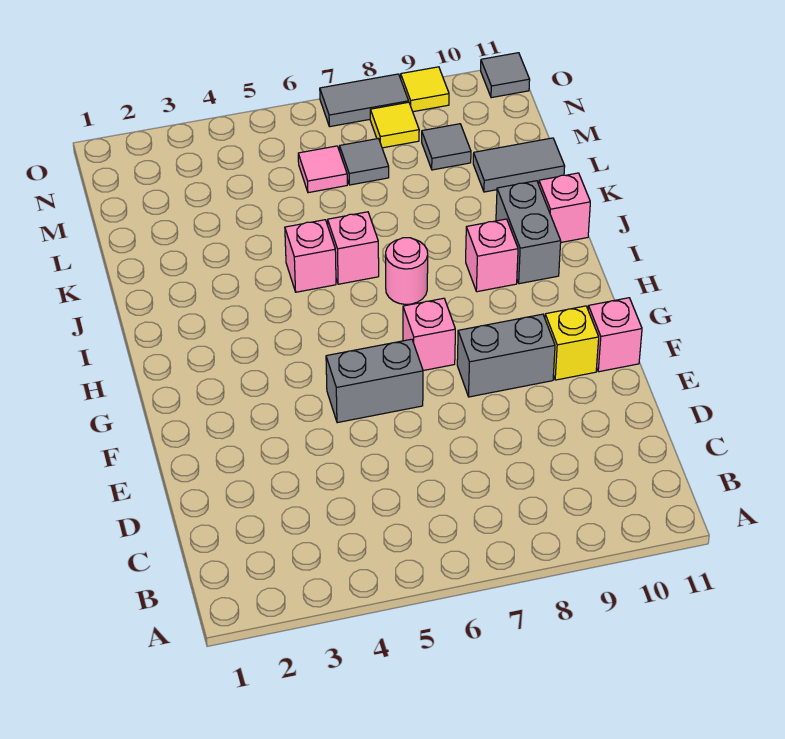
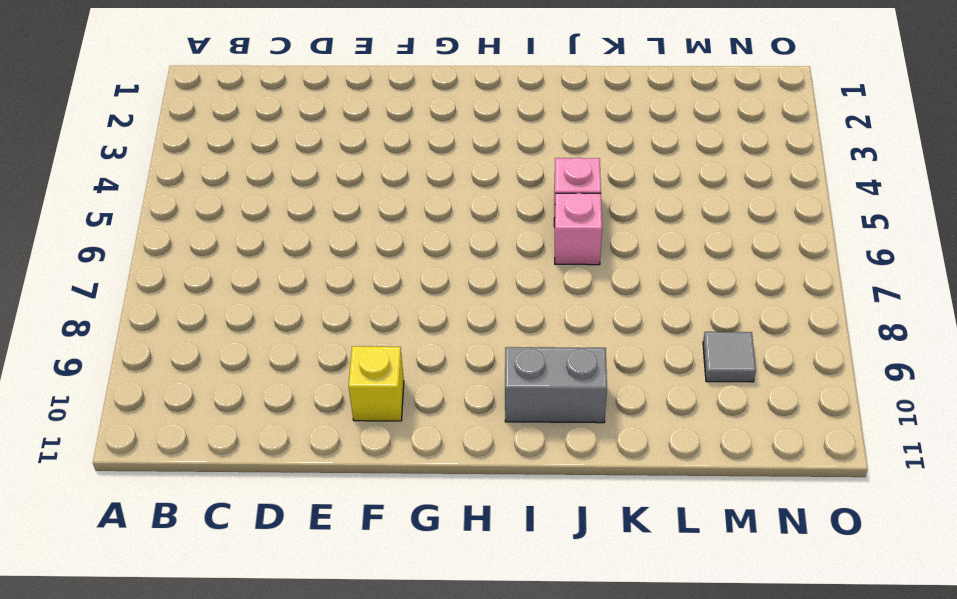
none -> grey 1x2 brick [326,339,423,423]
none -> grey 1x2 brick [457,314,555,397]
none -> pink 1x1 brick [588,298,642,372]

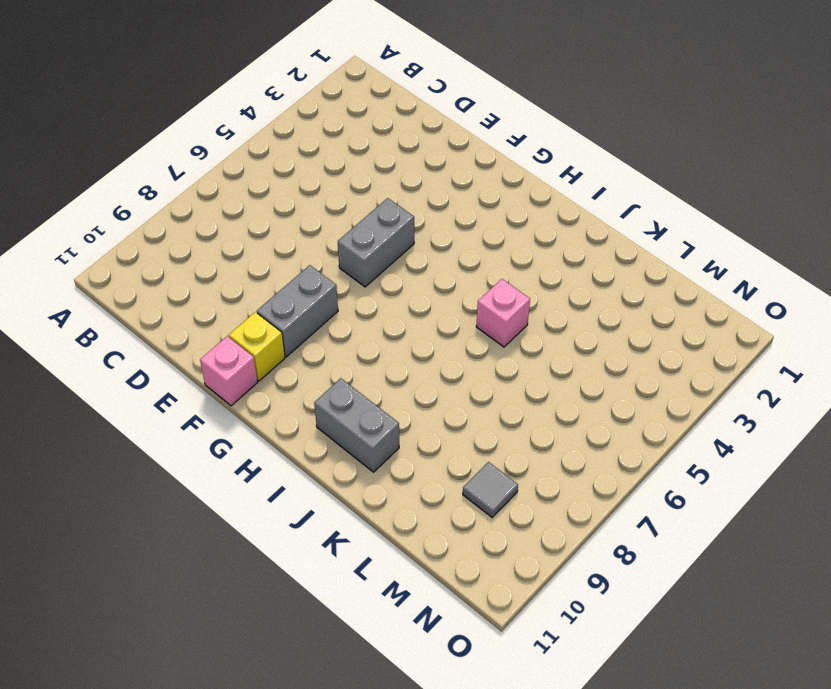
none -> pink 1x1 brick [403,298,455,371]
none -> pink 1x1 round brick [386,238,428,304]
none -> pink 1x1 brick [466,219,518,292]

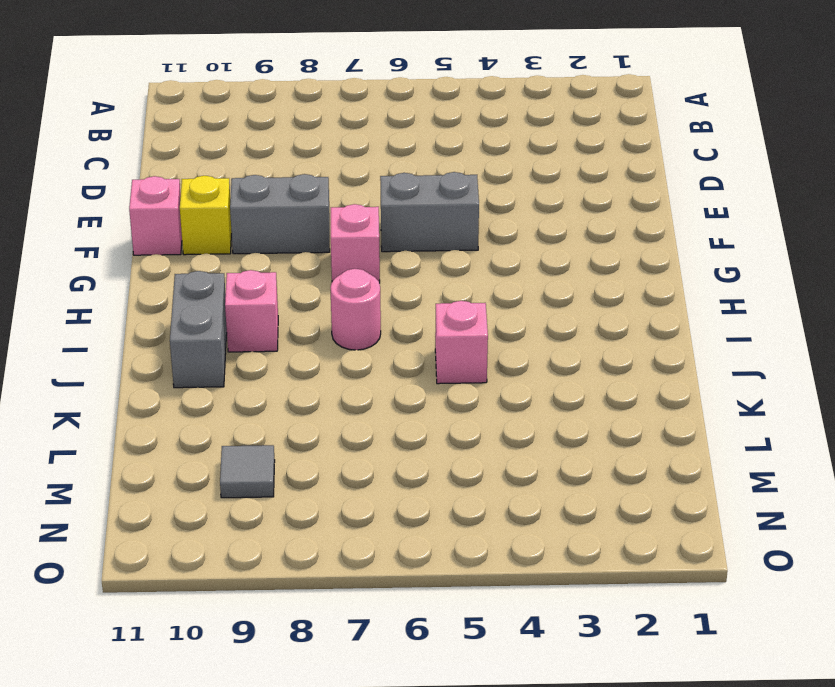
none -> pink 1x1 brick [328,212,379,284]
none -> pink 1x1 brick [539,173,590,242]
none -> grey 1x2 tile [473,138,565,192]

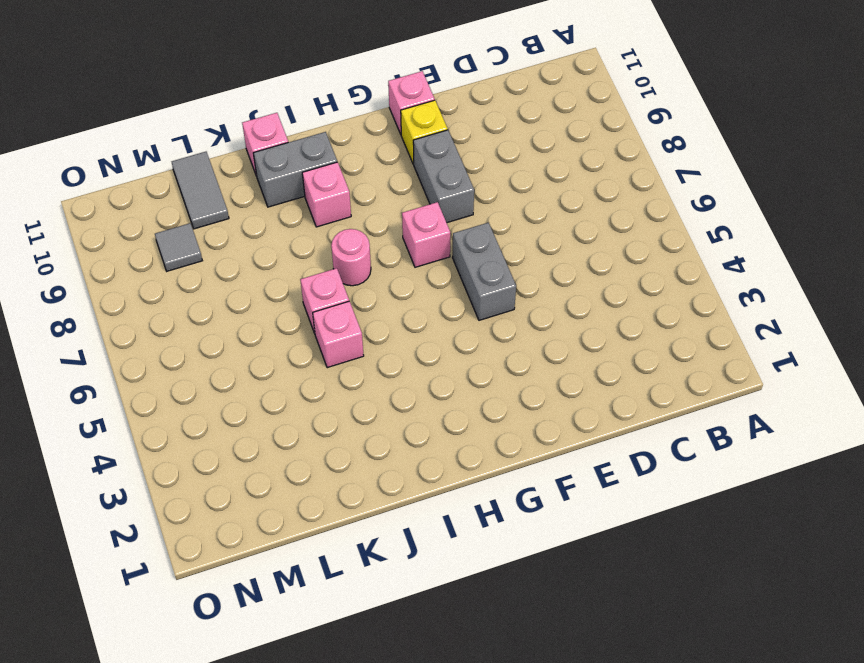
none -> pink 1x1 tile [298,146,347,193]
none -> grey 1x1 tile [340,139,389,185]
none -> yellow 1x1 tile [370,102,419,148]

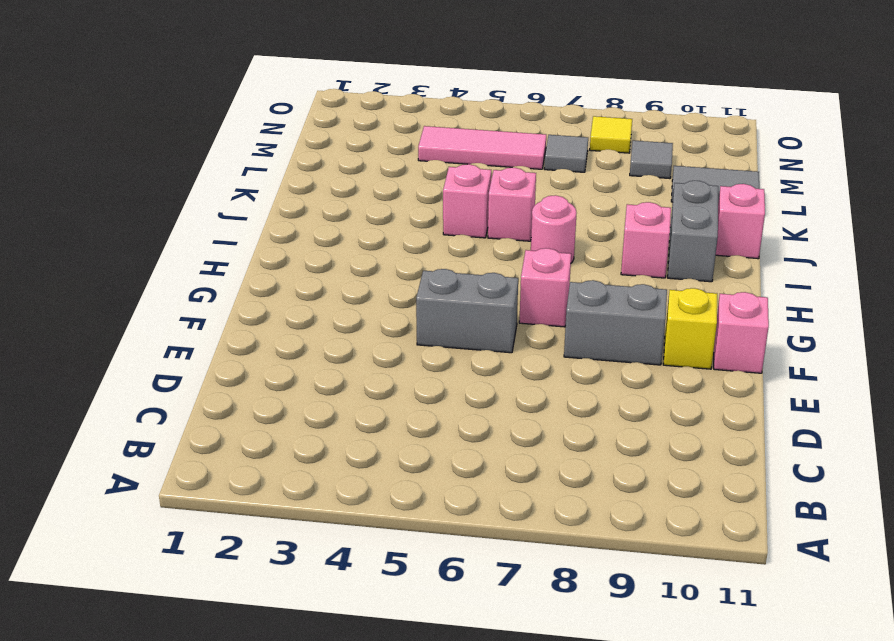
pink 1x3 tile [418,126,546,169] -> pink 1x1 tile [298,146,347,193]
none -> grey 1x2 tile [320,74,409,127]
none -> yellow 1x1 tile [401,67,449,112]
none -> grey 1x1 tile [481,53,530,98]

